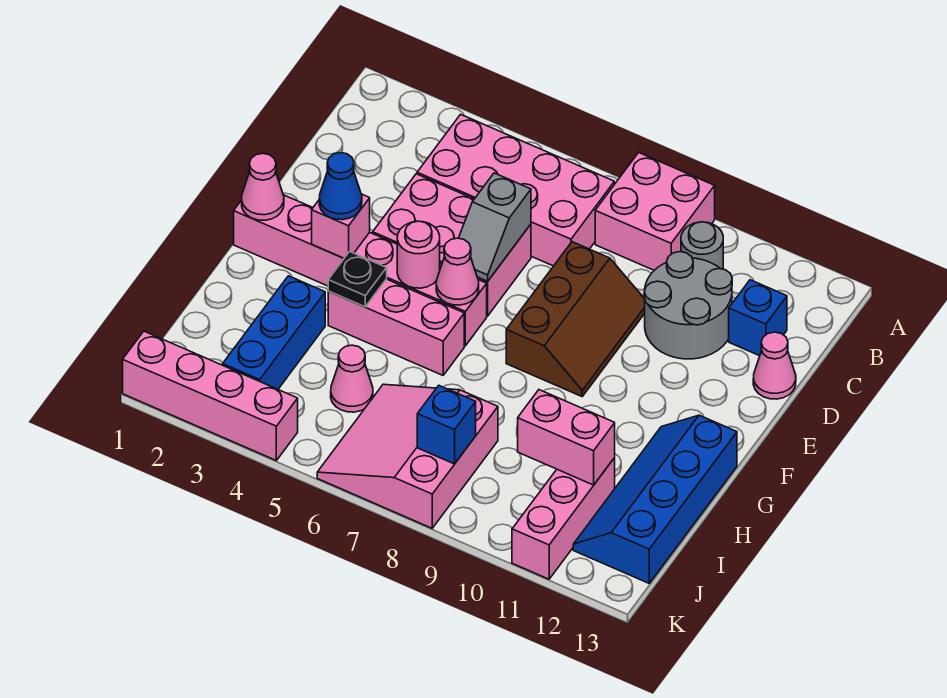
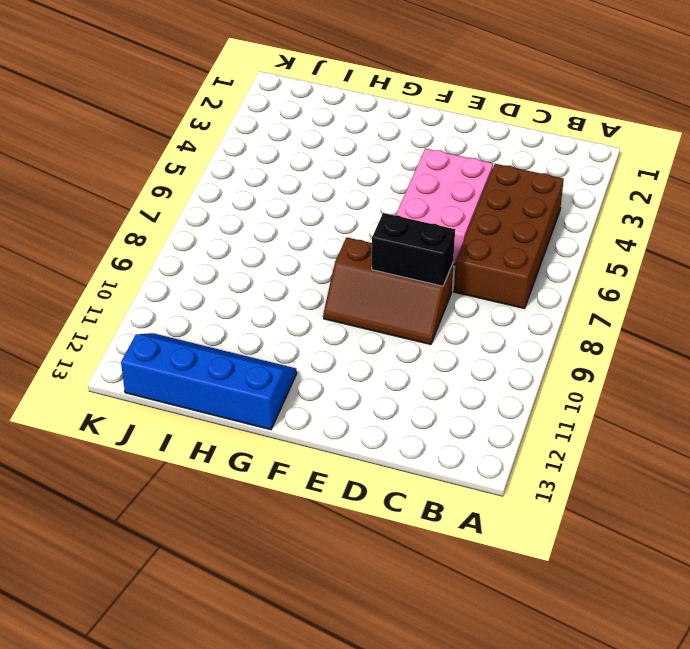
brown 2x4 brick [454,164,564,308] -> pink 2x4 brick [417,114,614,266]
black 1x2 brick [372,213,455,286] -> none
none -> pink 2x2 brick [595,153,715,270]
none -> grey 1x1 round brick [681,222,723,269]
none -> grey 2x2 round brick [644,252,732,359]

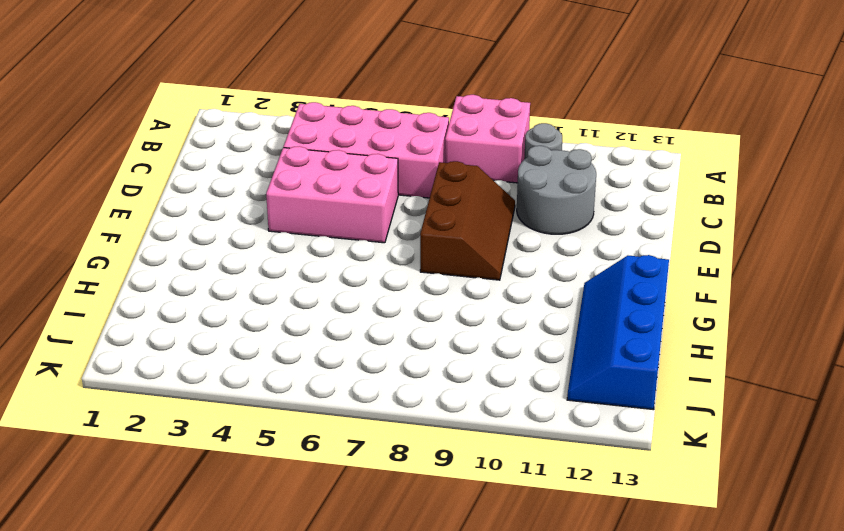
none -> blue 1x1 brick [729,280,787,356]
none -> pink 1x1 cone [753,332,796,399]
none -> pink 1x6 brick [234,195,487,346]

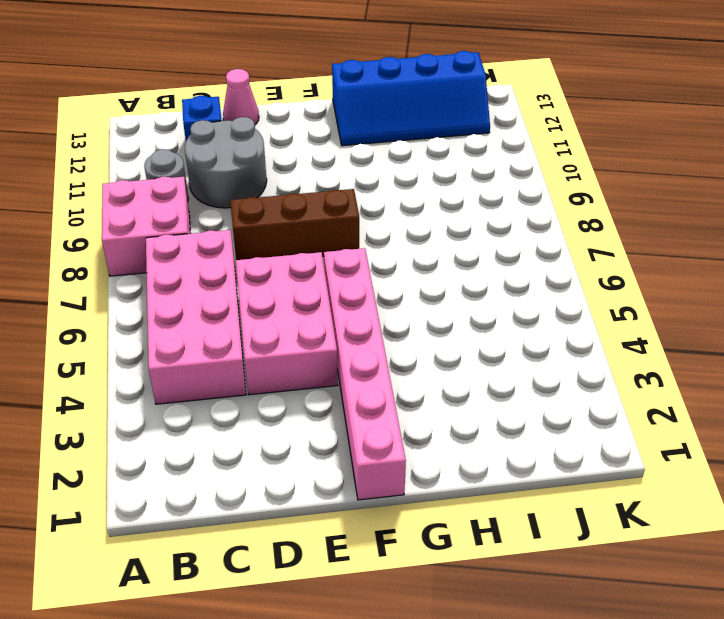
none -> pink 1x3 brick [328,279,464,375]
none -> blue 1x3 brick [223,276,325,389]
none -> pink 1x1 cone [331,345,373,412]

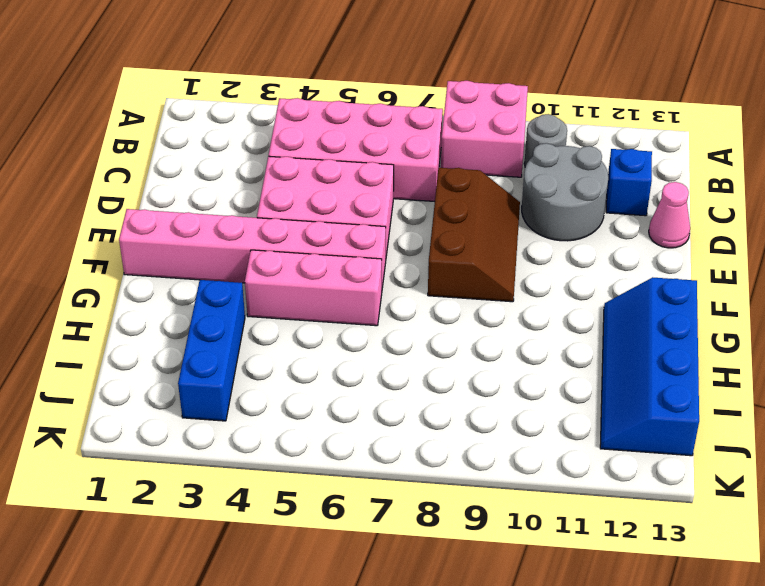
none -> pink 1x1 cone [331,345,373,412]
none -> pink 3x3 slope [317,384,498,528]
none -> pink 1x3 brick [512,458,615,579]

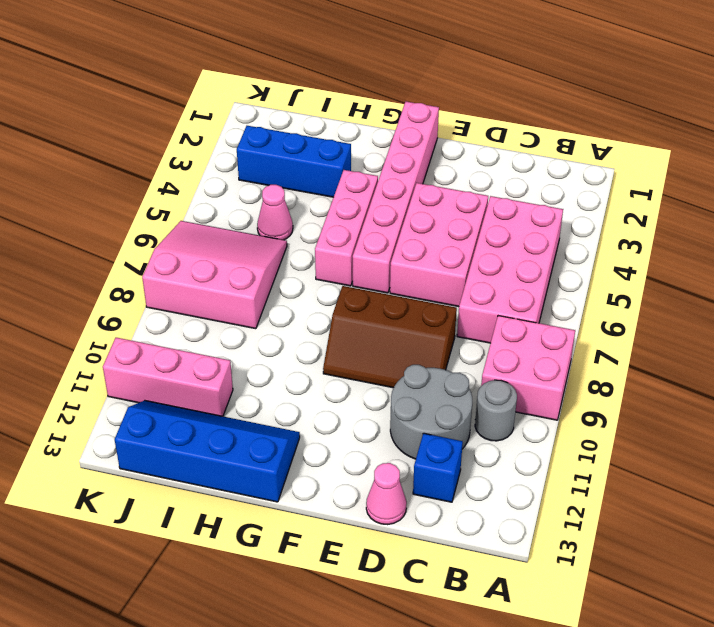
none -> pink 1x4 brick [123,331,298,460]
none -> grey 1x2 slope [459,173,531,281]
none -> pink 1x1 cone [242,153,284,220]

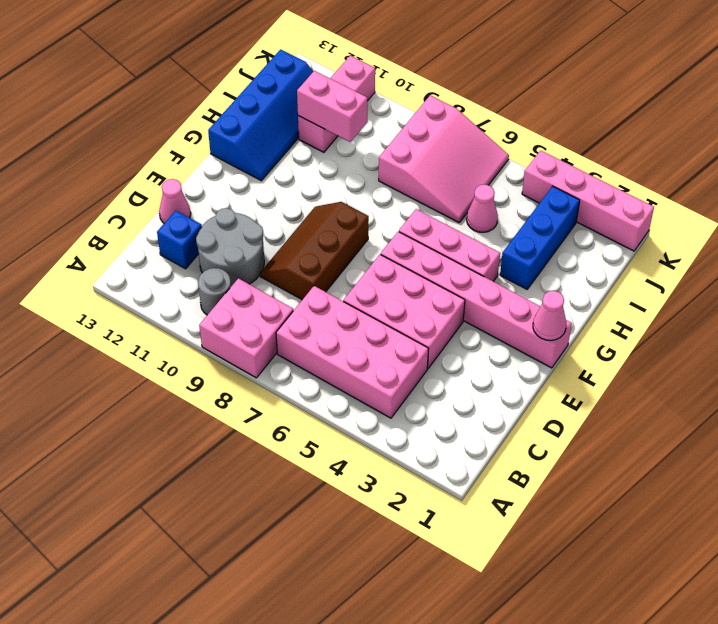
none -> grey 1x2 slope [459,173,531,281]
none -> pink 1x1 brick [312,194,370,258]
none -> pink 1x1 round brick [397,221,440,288]

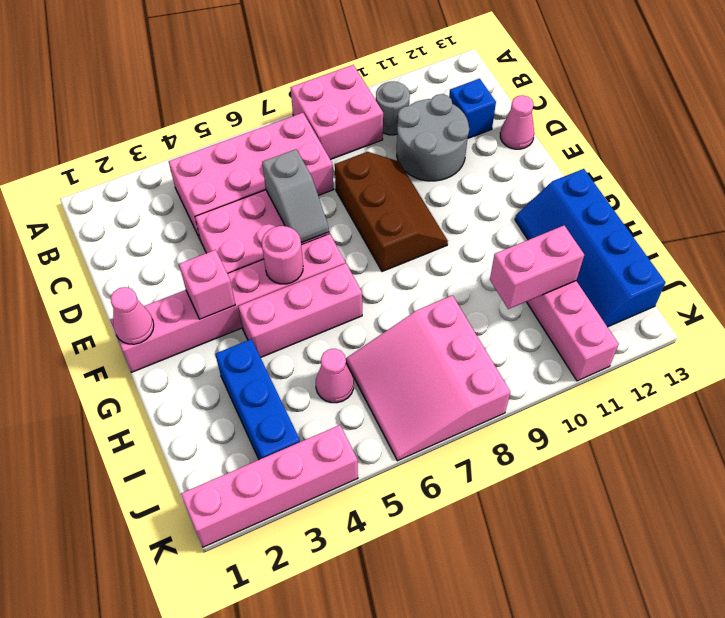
none -> pink 1x1 cone [436,238,479,305]
none -> black 1x1 plate [328,252,387,307]
none -> blue 1x1 brick [417,385,476,464]

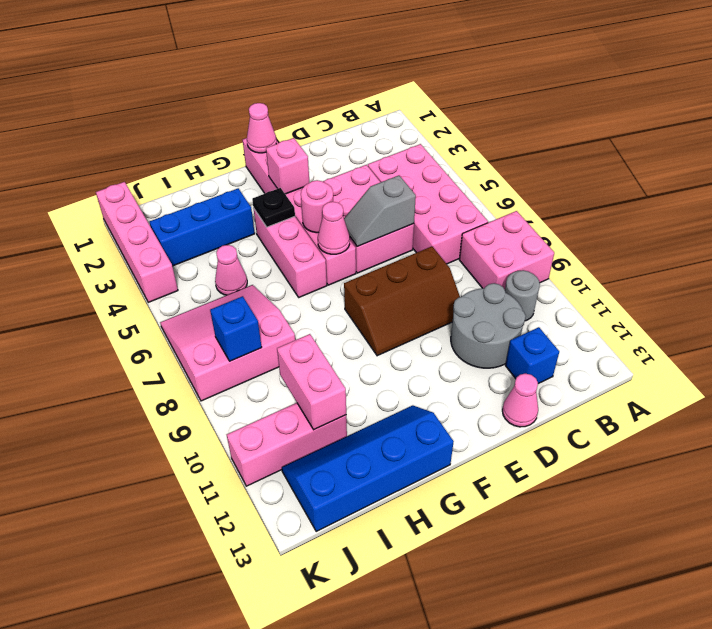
none -> blue 1x1 cone [319,153,362,220]

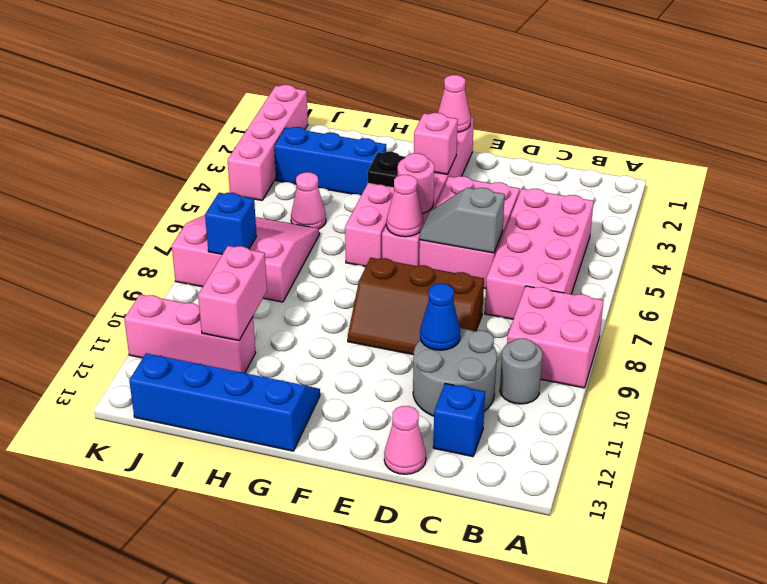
blue 1x1 cone [420,284,460,350] -> blue 1x1 cone moved to [319,153,362,220]

